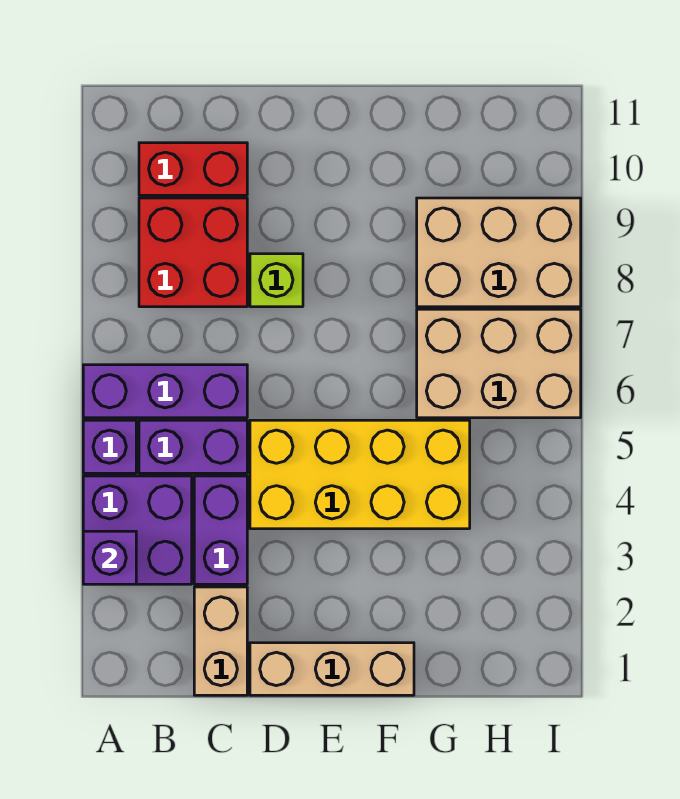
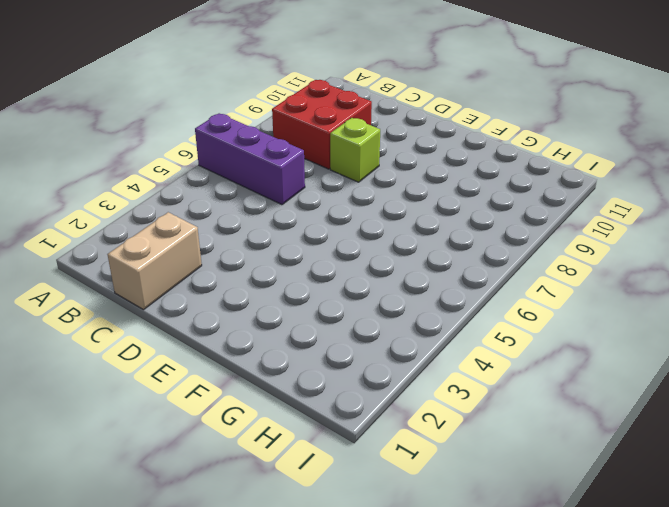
none -> purple 2x2 brick [83,476,192,584]
none -> purple 1x1 brick [83,420,136,473]
none -> purple 1x2 brick [139,420,247,473]

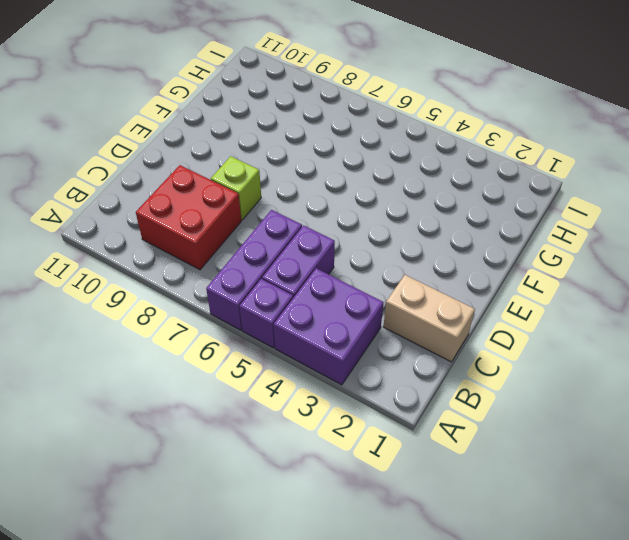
none -> red 1x2 brick [139,143,247,195]
none -> purple 1x2 brick [194,476,247,584]
none -> tan 1x3 brick [250,643,414,695]

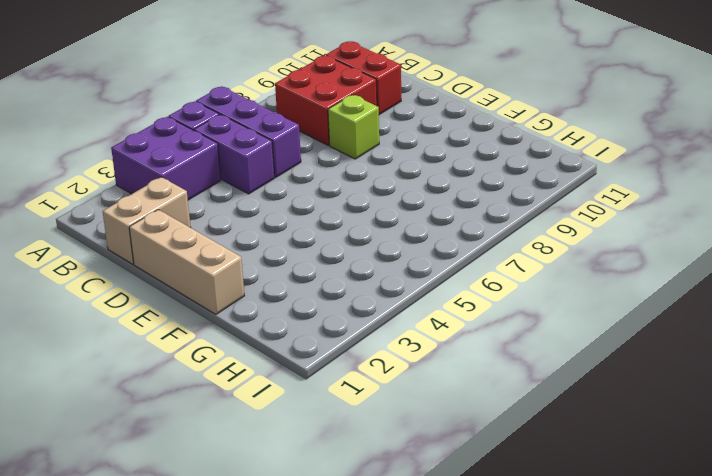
none -> purple 1x2 brick [194,476,247,584]
none -> yellow 2x4 brick [250,420,470,529]
none -> tan 2x3 brick [417,309,581,418]

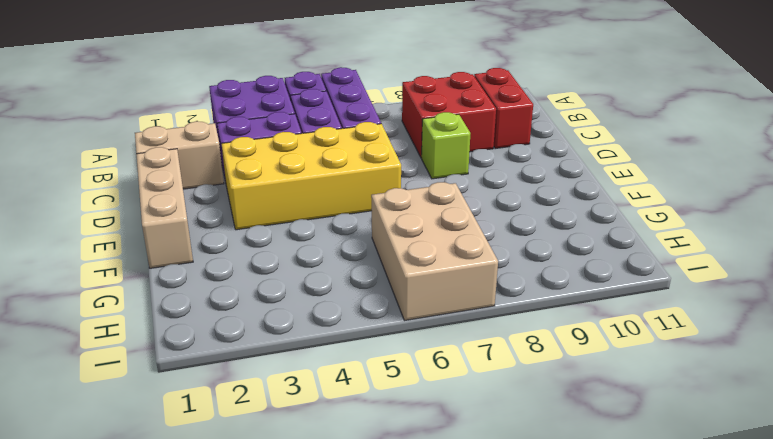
yellow 2x4 brick [221,122,401,230] -> yellow 2x4 brick turned to [250,420,470,529]
none -> tan 2x3 brick [417,198,581,307]
none -> purple 1x1 brick [83,531,136,584]

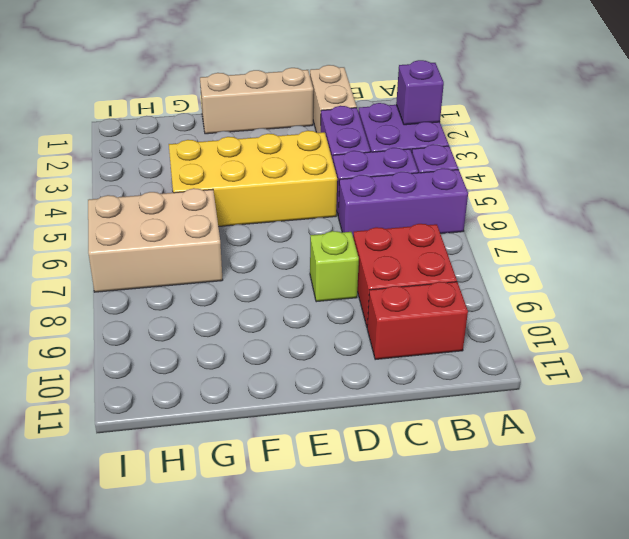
none -> tan 2x3 brick [417,198,581,307]

